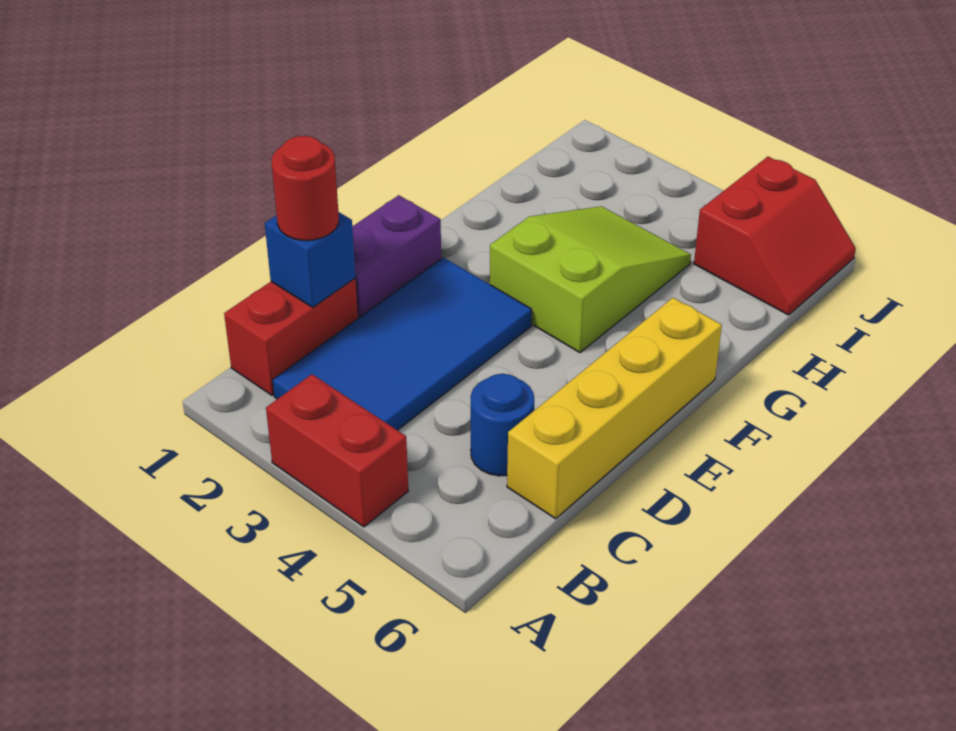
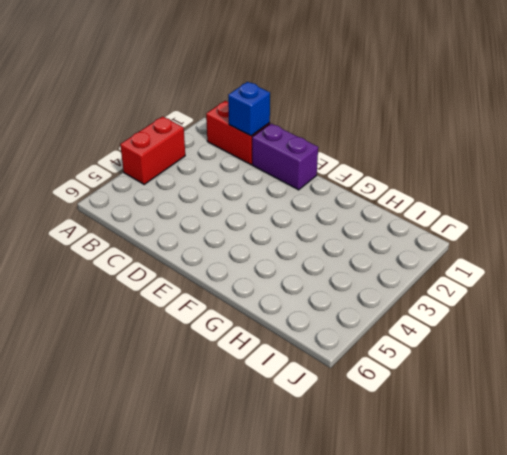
none -> blue 2x4 tile [273,257,532,430]
none -> blue 1x1 round brick [471,374,534,476]

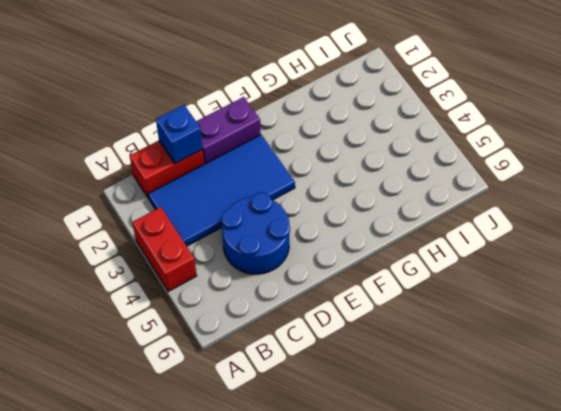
blue 2x2 round brick [221,192,290,274] -> blue 1x1 round brick [471,374,534,476]
none -> yellow 1x4 brick [507,298,722,519]
none -> lime 2x3 slope [490,206,691,353]

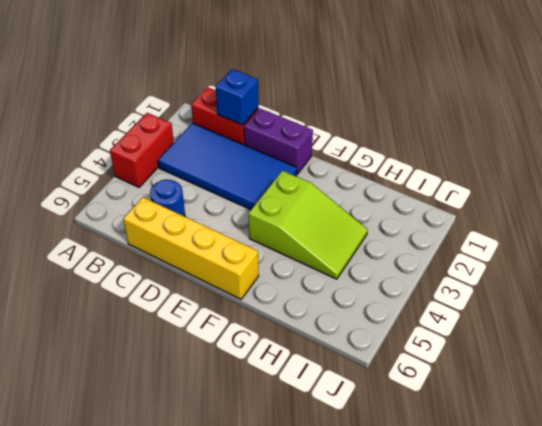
none -> red 2x2 slope [694,157,856,315]
none -> red 1x1 round brick [272,136,339,240]

